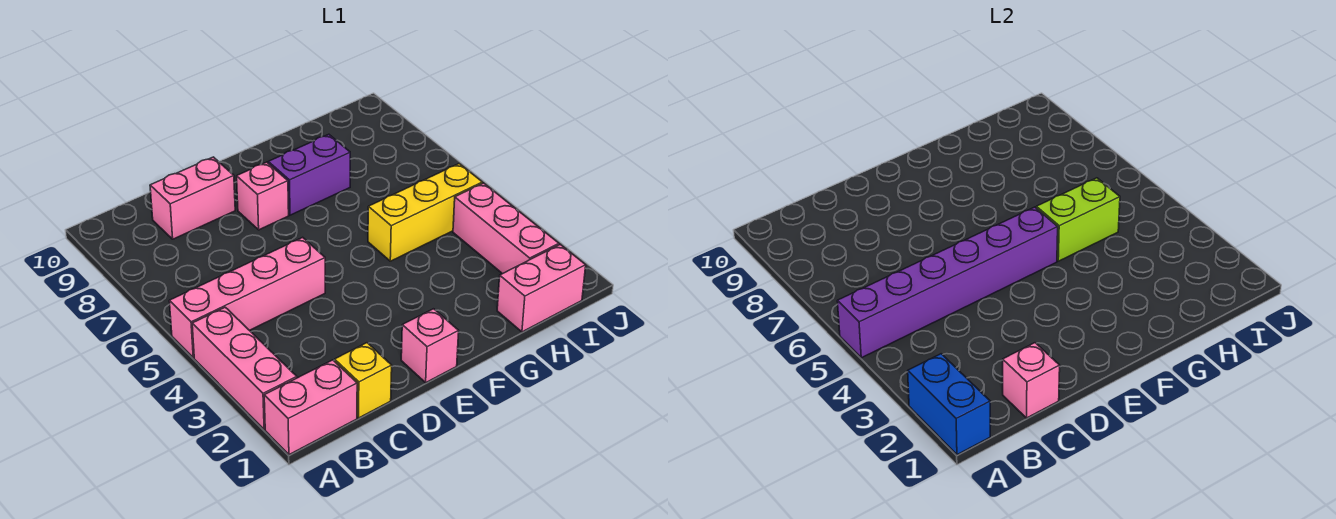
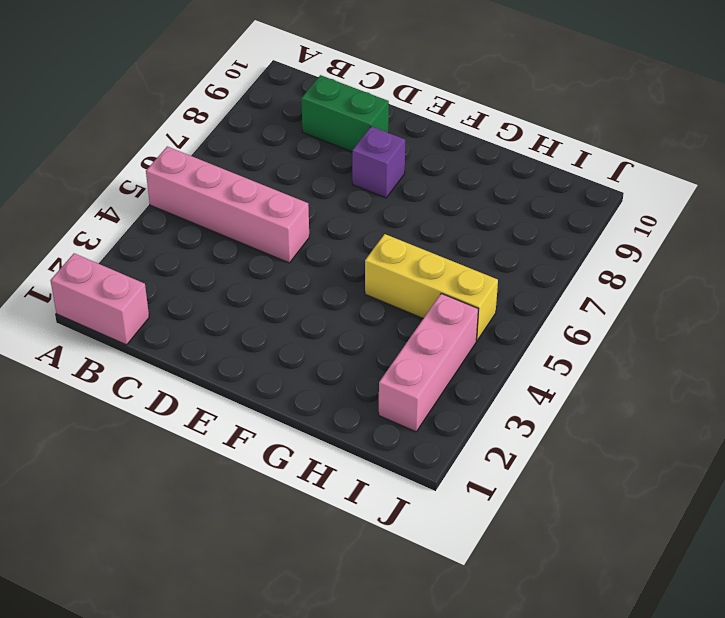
green 1x2 brick [301,75,389,152] -> pink 1x2 brick [150,157,235,239]
purple 1x1 brick [352,126,405,198] -> pink 1x1 brick [237,162,289,230]
none -> pink 1x3 brick [192,307,297,429]
none -> yellow 1x1 brick [335,343,392,418]
none -> pink 1x1 brick [401,309,459,383]

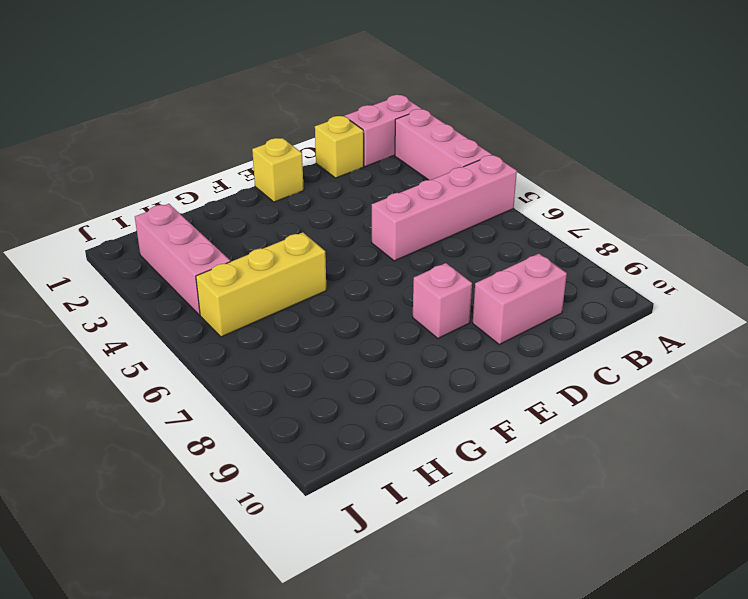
yellow 1x1 brick [252,138,304,202] -> pink 1x1 brick [401,309,459,383]
none -> purple 1x2 brick [268,134,350,215]
none -> pink 1x2 brick [497,244,586,332]
none -> blue 1x2 brick [908,354,990,455]

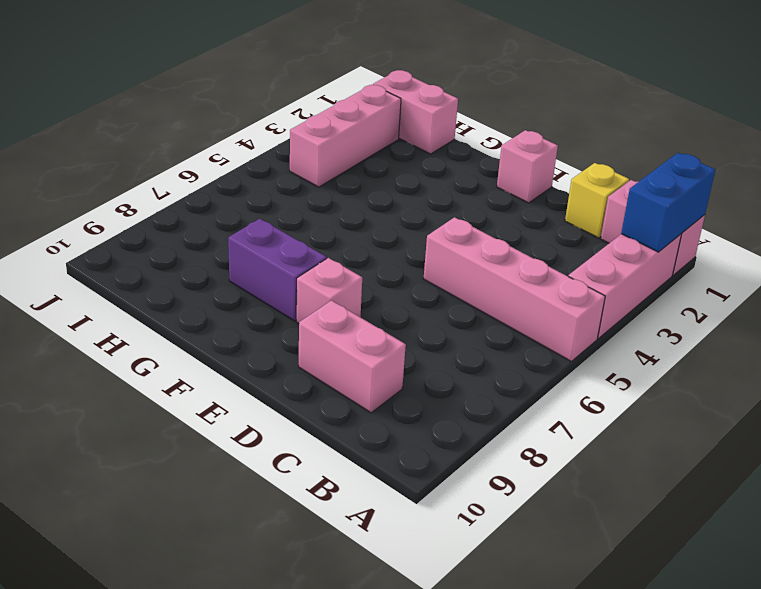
none -> yellow 1x3 brick [368,164,482,261]
none -> purple 1x6 brick [837,207,1058,358]
none -> pink 1x1 brick [1003,343,1060,418]

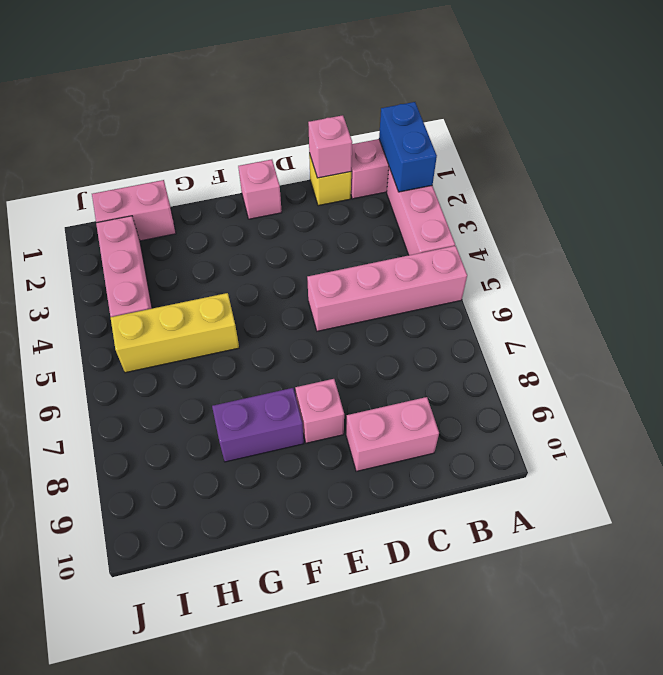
none -> purple 1x6 brick [837,207,1058,358]
none -> lime 1x2 brick [1036,178,1120,261]

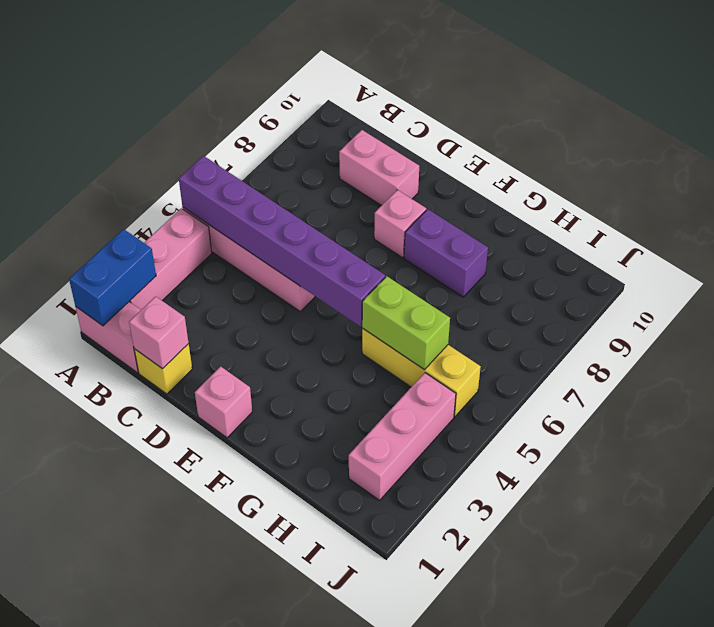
none -> pink 1x2 brick [497,244,586,332]

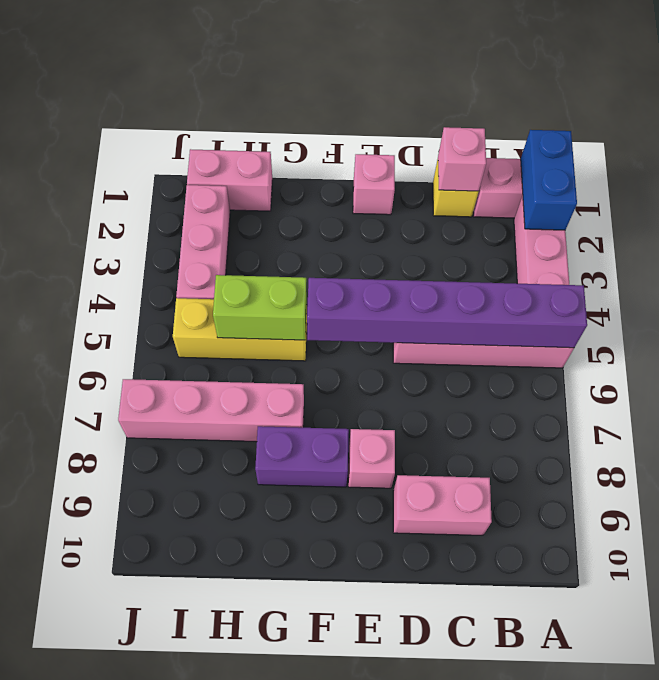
pink 1x4 brick [118,379,304,442] -> none

